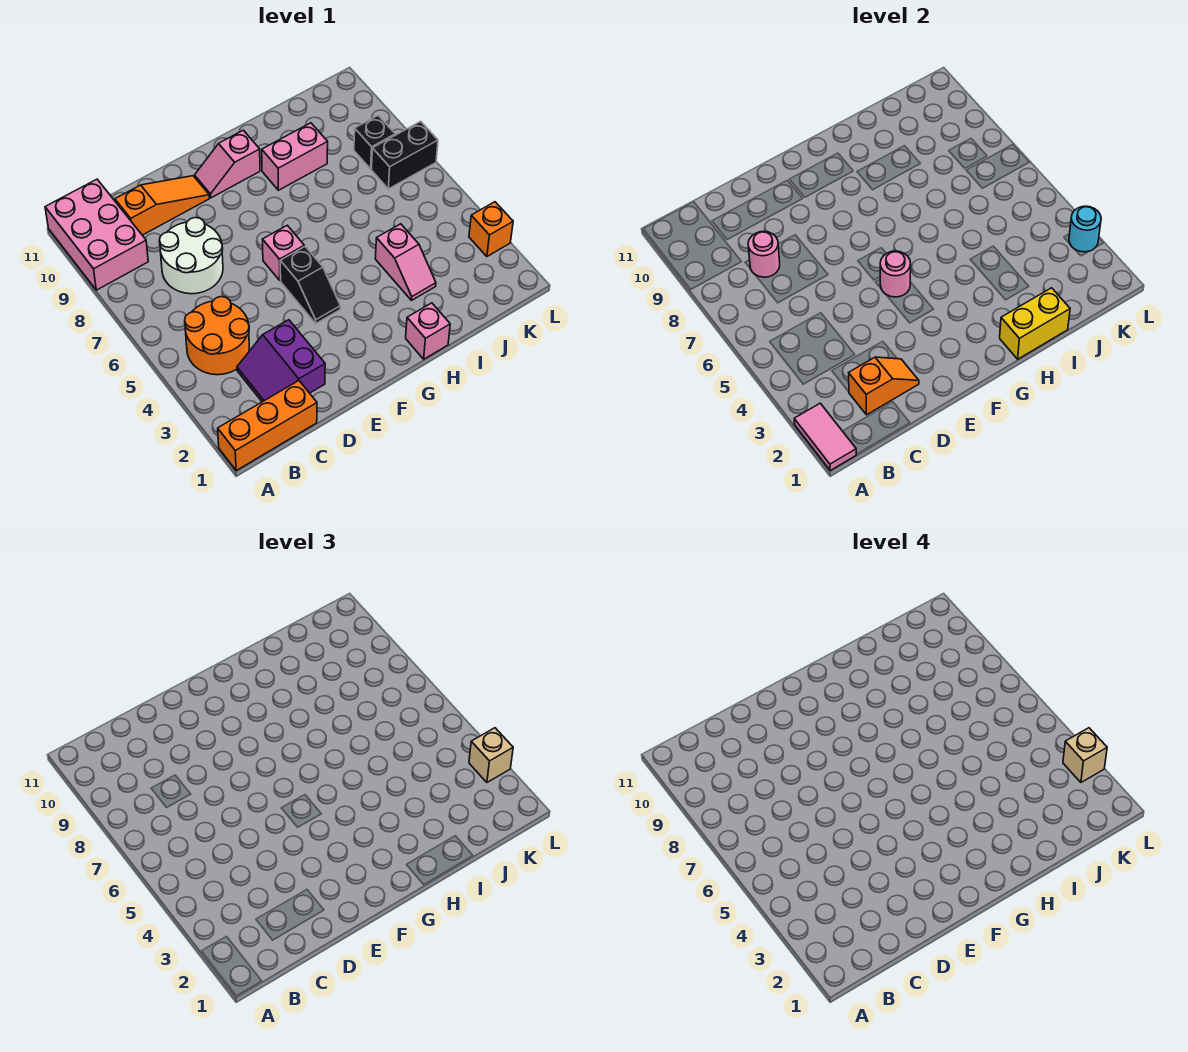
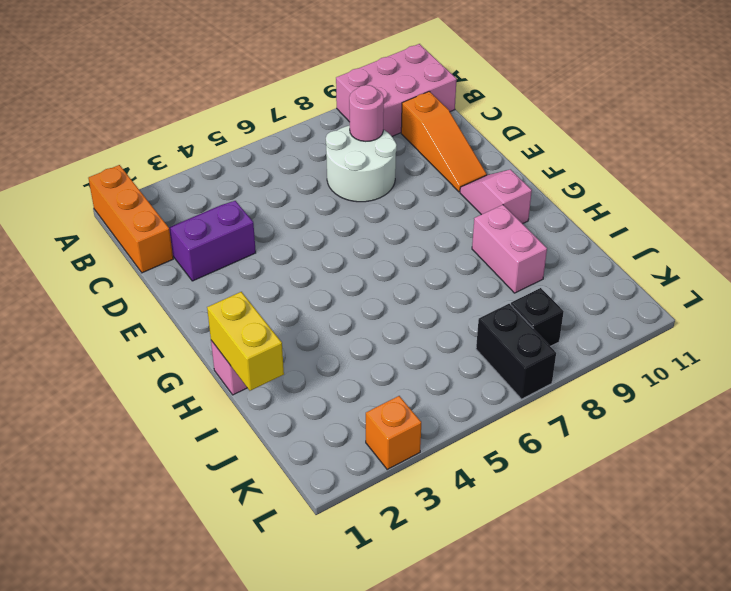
none -> orange 2x2 round brick [185,297,249,375]
none -> black 1x2 slope [280,247,340,323]
none -> pink 1x1 brick [263,225,304,280]

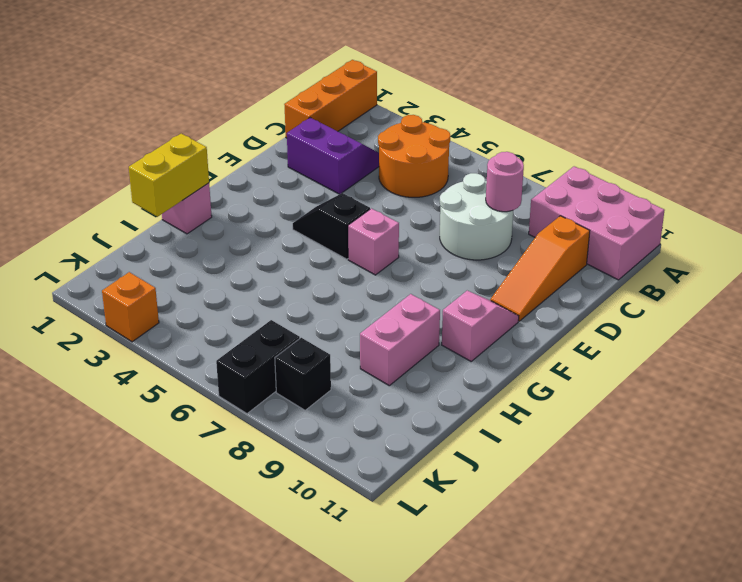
none -> pink 1x2 slope [375,224,436,300]
none -> pink 1x2 tile [794,403,856,470]
none -> orange 1x2 slope [849,357,919,415]

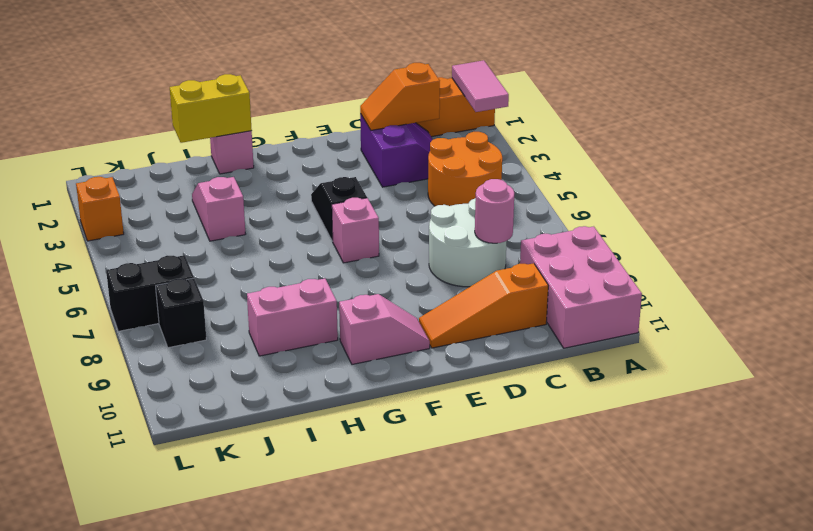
none -> pink 1x1 round brick [880,251,911,297]
none -> cyan 1x1 round brick [1069,206,1101,252]
none -> tan 1x1 brick [469,728,513,782]

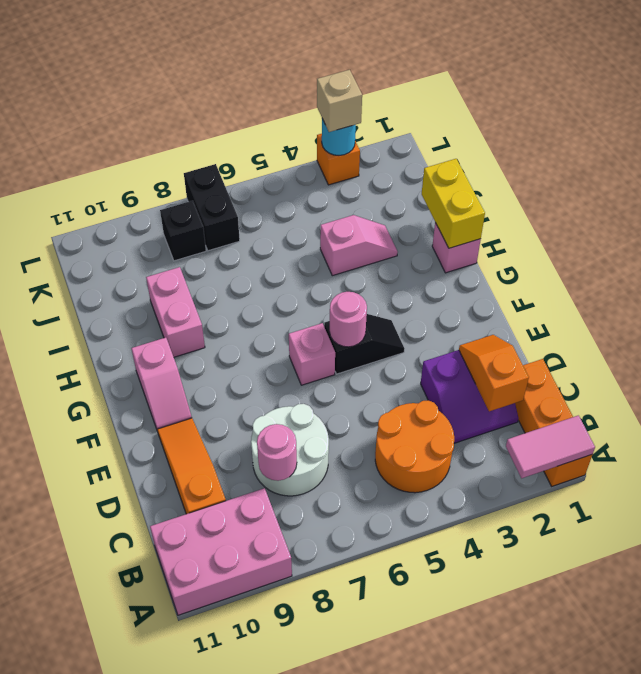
none -> tan 1x1 brick [1063,728,1107,782]

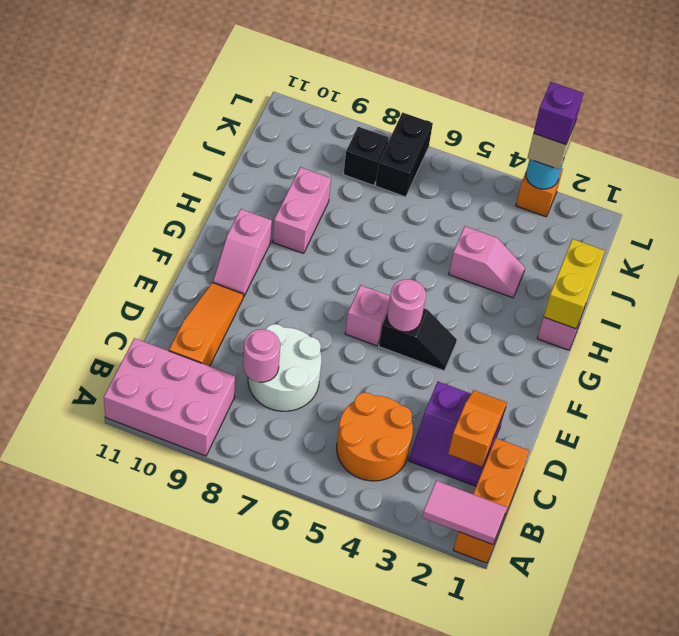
purple 1x1 brick [534,82,584,145] -> tan 1x1 brick [1063,728,1107,782]

